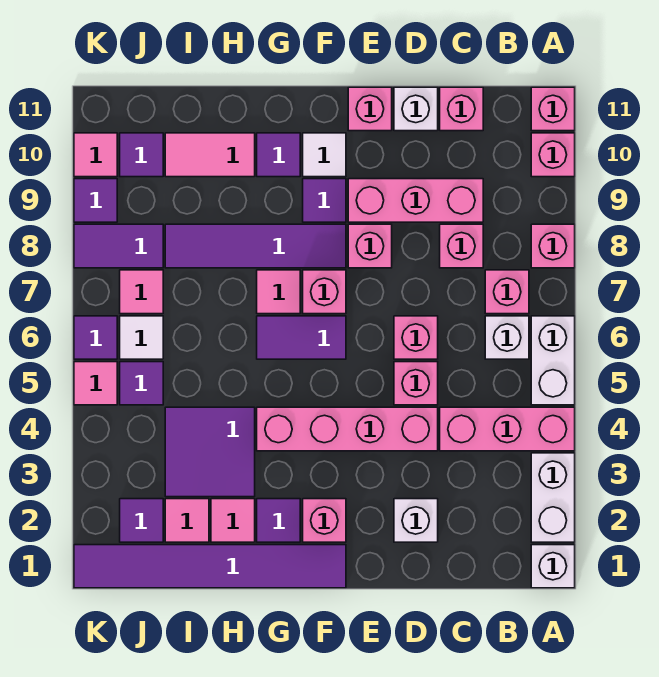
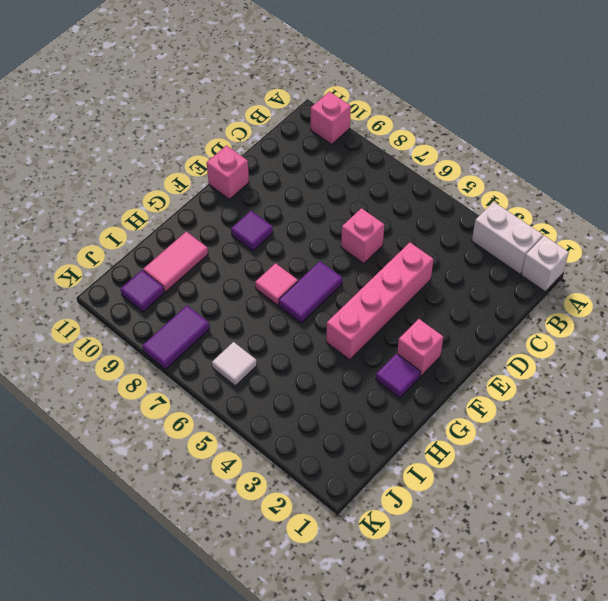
none -> pink 1x3 brick [440,407,575,451]
none -> white 1x2 brick [531,316,575,405]
none -> pink 1x1 brick [531,224,575,268]
none -> pink 1x1 brick [531,87,575,131]

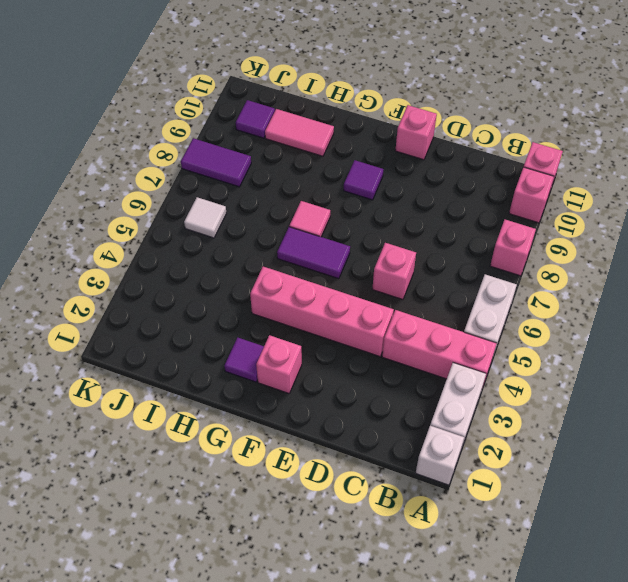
none -> white 1x1 brick [485,316,529,359]
none -> pink 1x1 brick [485,270,529,314]
none -> pink 1x1 brick [440,224,483,268]
none -> pink 1x3 brick [348,179,483,222]

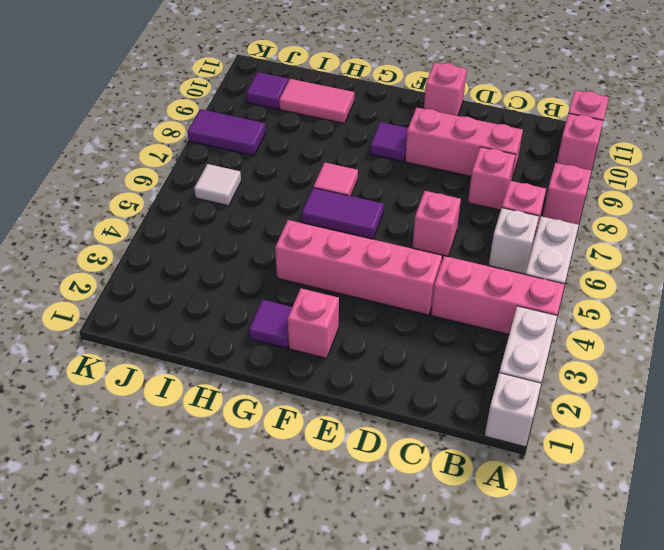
none -> pink 1x1 brick [440,87,483,131]
none -> white 1x1 brick [394,499,438,542]
none -> pink 1x1 brick [394,362,438,405]
none -> white 1x1 brick [394,87,438,131]

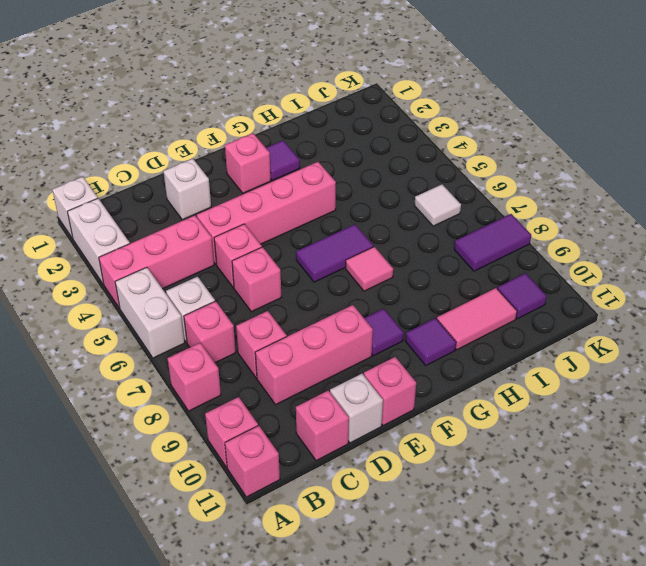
none -> pink 1x1 brick [348,224,392,268]
none -> purple 1x6 tile [74,545,346,588]
none -> pink 1x1 brick [303,270,346,314]
none -> purple 1x4 tile [165,224,346,268]

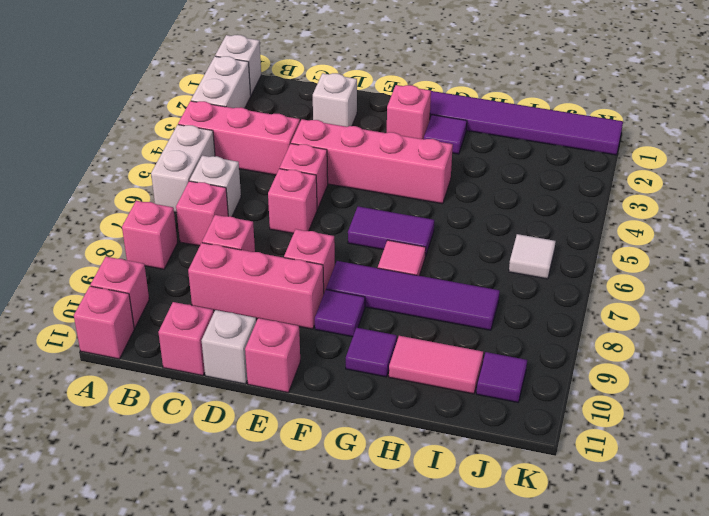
none -> pink 1x1 brick [303,270,346,314]
none -> white 1x1 tile [303,133,346,177]
none -> pink 1x1 tile [211,499,255,542]
none -> purple 2x2 tile [165,407,255,497]

